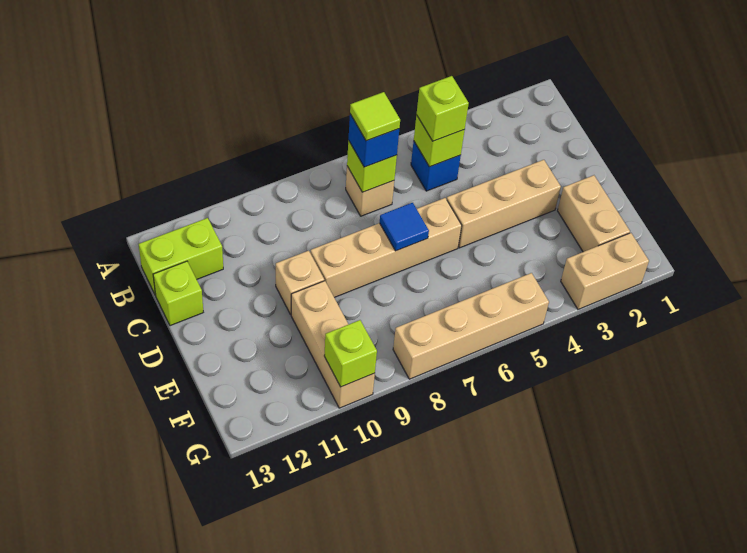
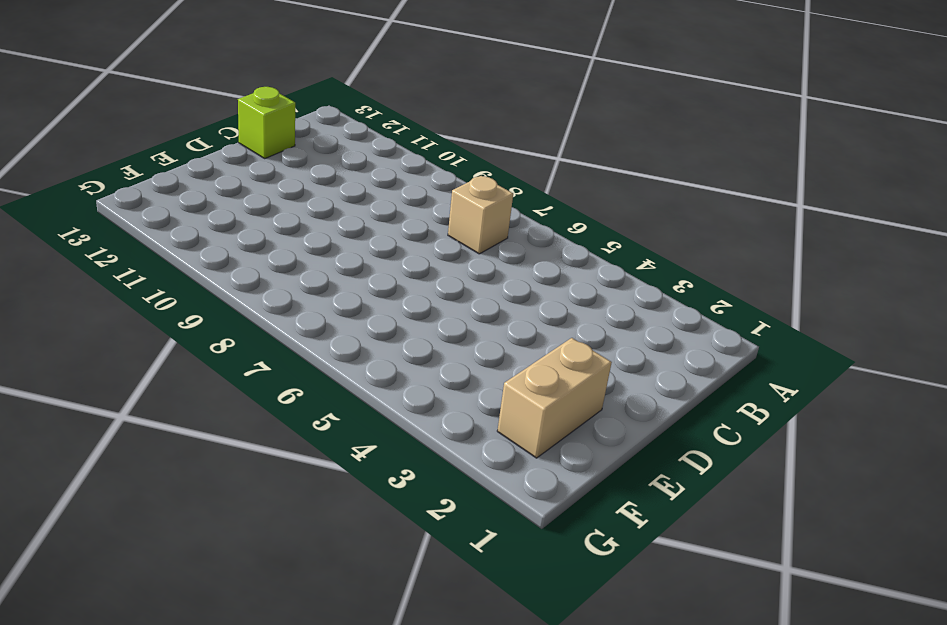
none -> blue 1x1 brick [411,141,461,191]
none -> lime 1x2 brick [139,218,223,295]
none -> tan 1x3 brick [447,160,561,248]

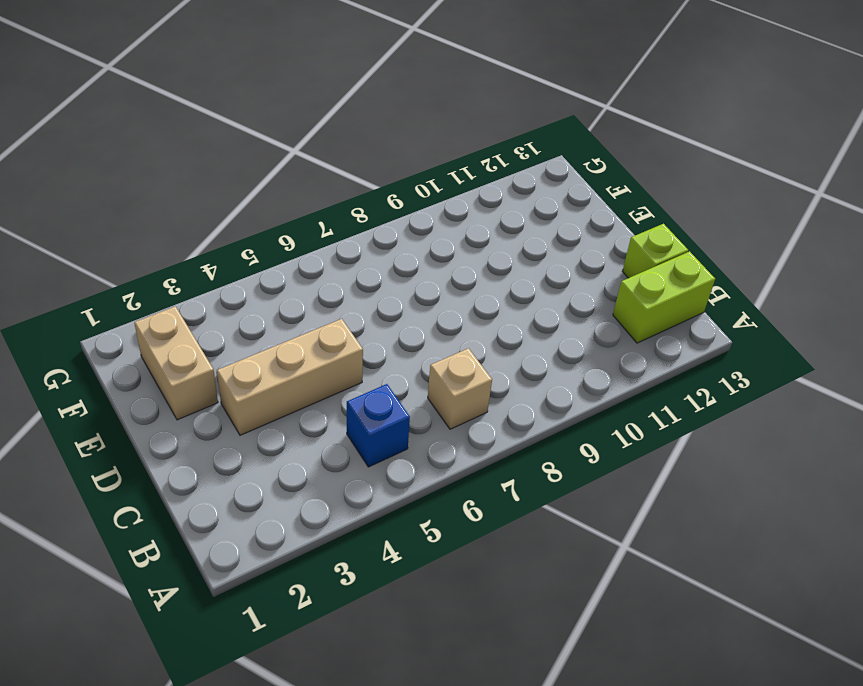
none -> tan 1x4 brick [310,198,462,297]
none -> tan 1x1 brick [276,251,324,314]
none -> tan 1x3 brick [291,281,375,408]

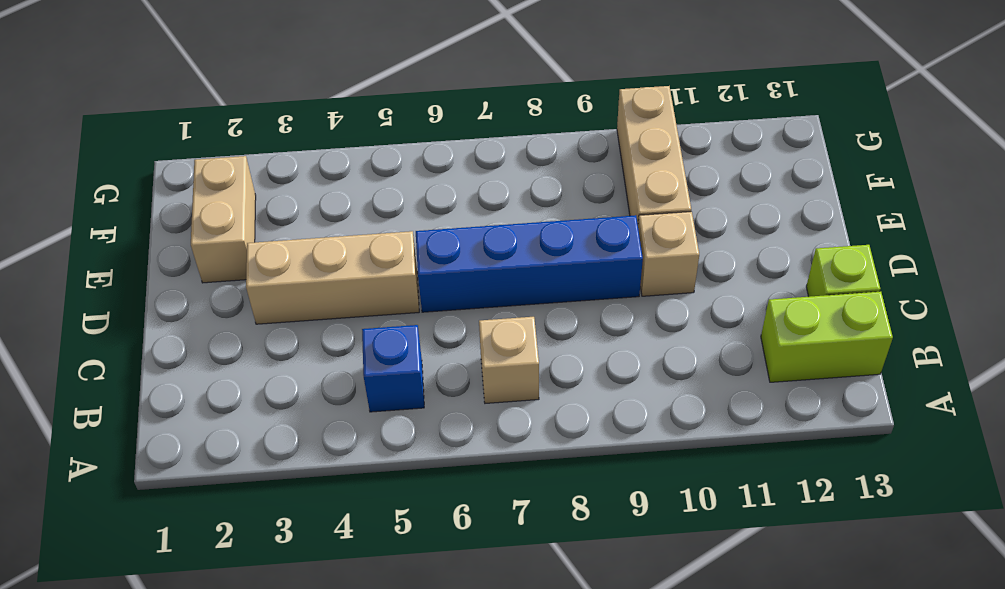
blue 1x4 brick [416,215,643,312] -> tan 1x4 brick [310,198,462,297]
none -> tan 1x2 brick [561,233,649,309]
none -> tan 1x4 brick [393,273,549,379]
none -> lime 1x1 brick [414,115,465,167]

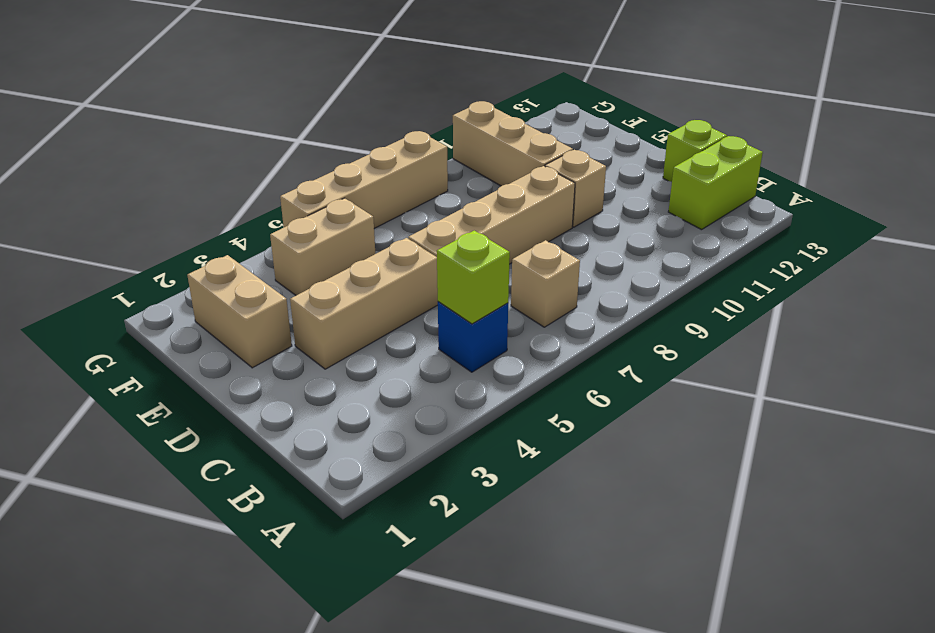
tan 1x2 brick [270,198,375,295] -> tan 1x2 brick moved to [561,233,649,309]
none -> lime 1x1 brick [347,140,397,192]
none -> blue 1x1 tile [380,203,429,251]
none -> lime 1x1 brick [324,320,377,387]

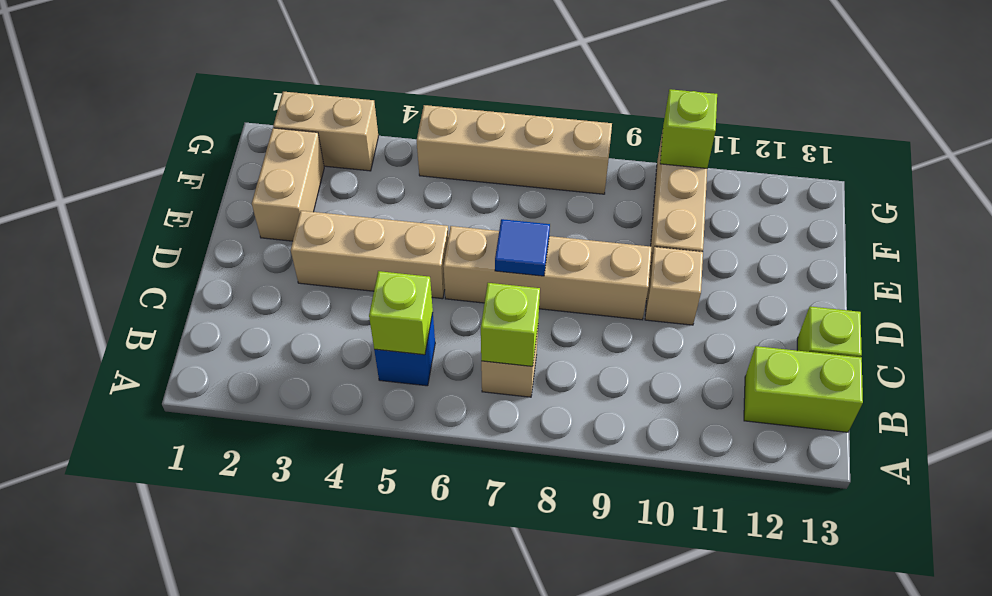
none -> lime 1x1 brick [417,76,469,141]
none -> blue 1x1 brick [348,114,399,167]
none -> lime 1x1 tile [350,92,400,141]

